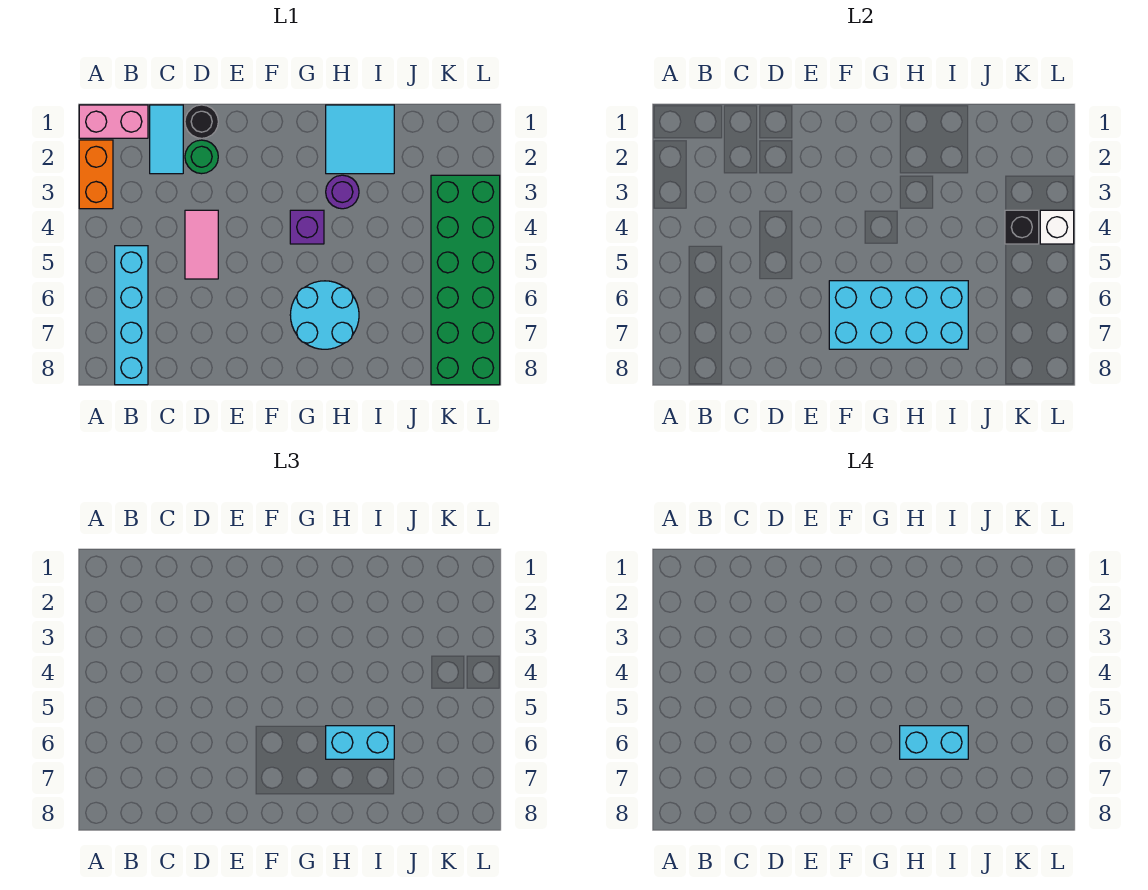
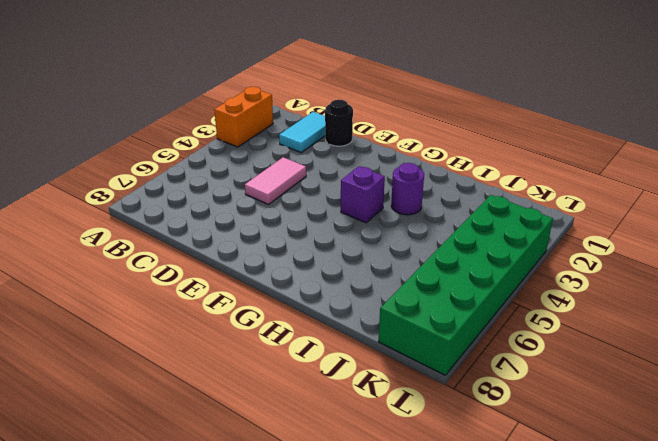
none -> pink 1x2 brick [79,105,148,138]
none -> cyan 1x4 brick [115,246,148,385]
none -> green 1x1 round brick [185,140,218,174]

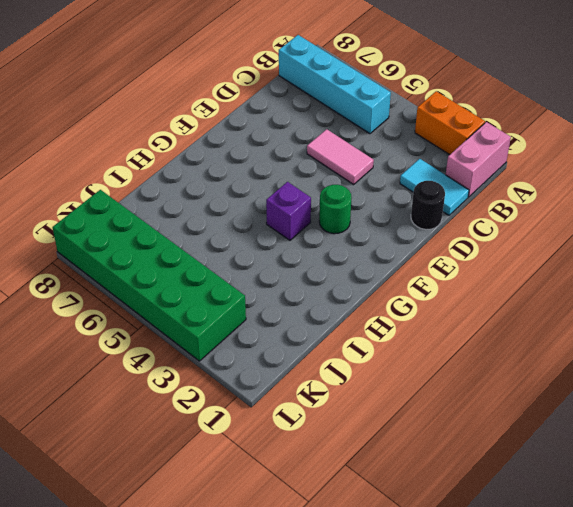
green 1x1 round brick [319,185,351,234] -> green 1x1 round brick moved to [185,140,218,174]
none -> cyan 2x2 round brick [290,281,359,349]
none -> cyan 2x2 tile [326,105,394,174]
none -> purple 1x1 round brick [326,175,359,209]

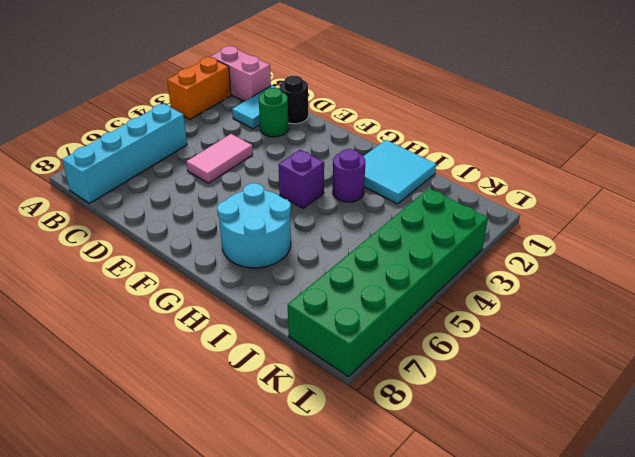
none -> cyan 2x4 brick [829,281,968,349]
none -> black 1x1 brick [1005,210,1039,244]
none -> white 1x1 brick [1040,210,1074,244]

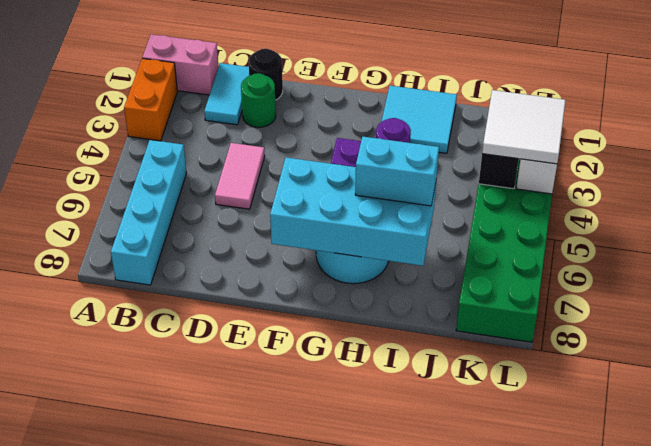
white 2x2 tile [482,90,566,164] -> none
none -> cyan 1x2 brick [900,726,968,759]

